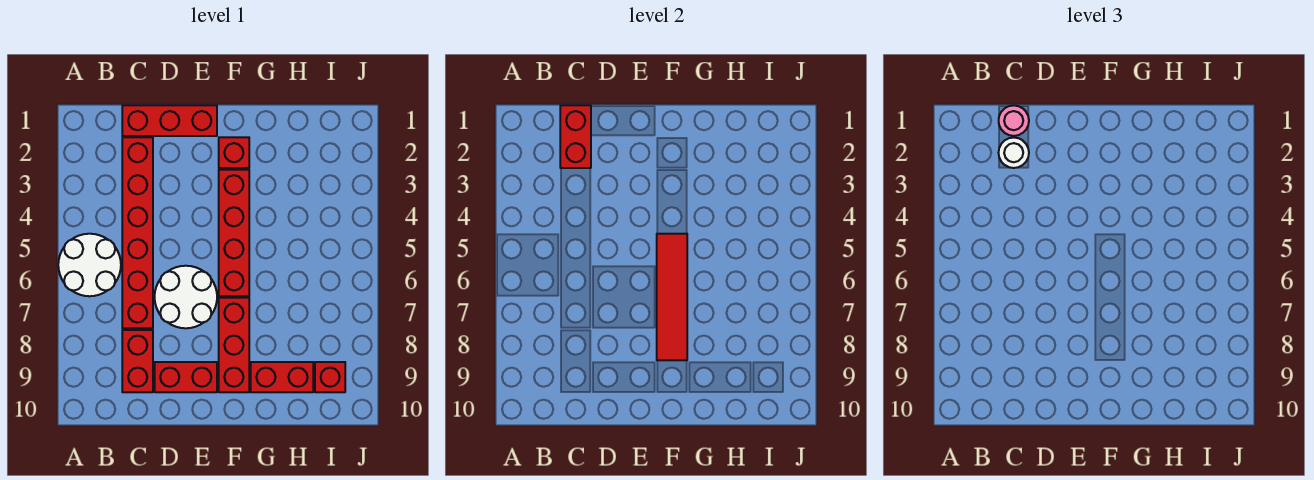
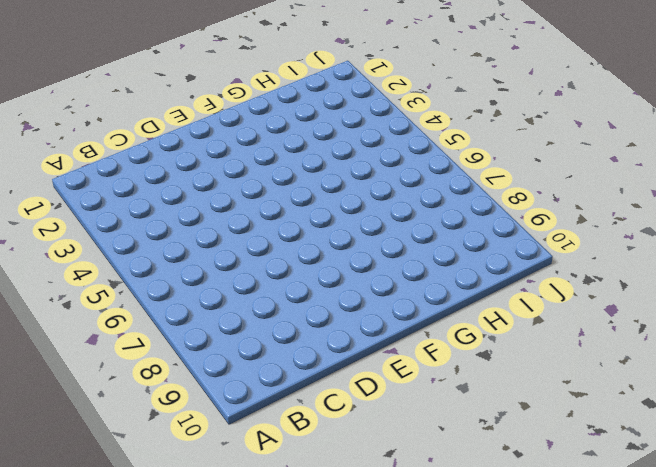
none -> white 2x2 round brick [58,234,121,296]
none -> red 1x3 brick [122,105,217,136]
none -> red 1x6 brick [122,137,153,328]

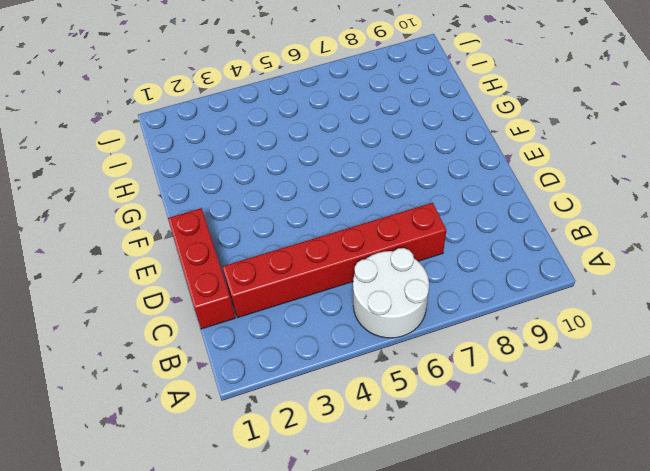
none -> red 1x2 brick [122,330,153,392]
none -> white 2x2 round brick [155,266,217,328]
none -> red 1x2 brick [155,362,217,392]

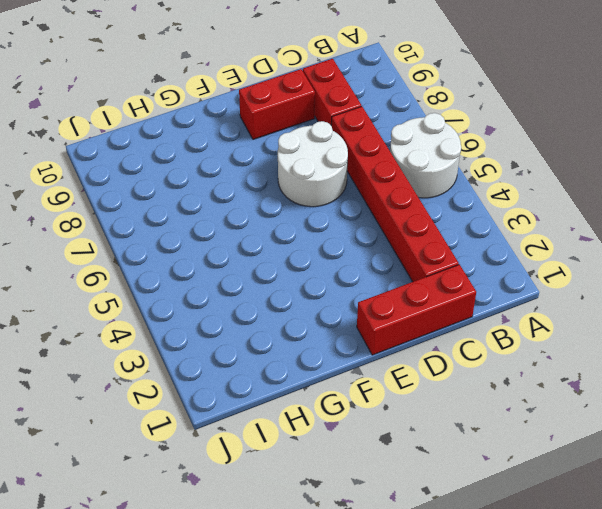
none -> red 1x1 brick [219,137,249,168]
none -> red 1x4 brick [219,170,249,296]
none -> red 1x3 brick [219,298,249,392]

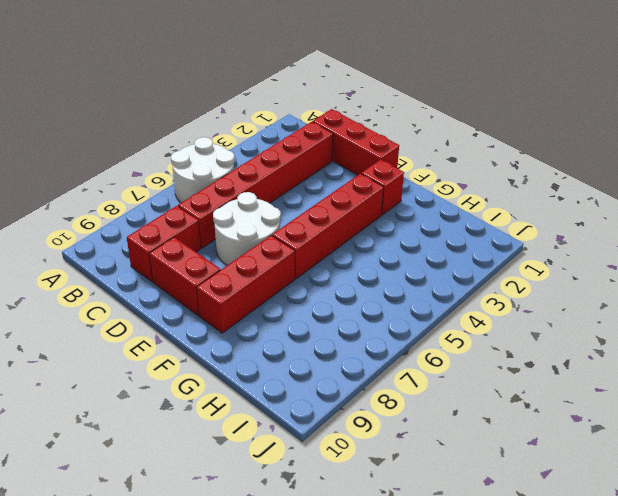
none -> red 1x2 brick [251,362,313,392]
none -> red 1x1 brick [315,362,345,392]
none -> red 1x2 brick [560,105,591,168]

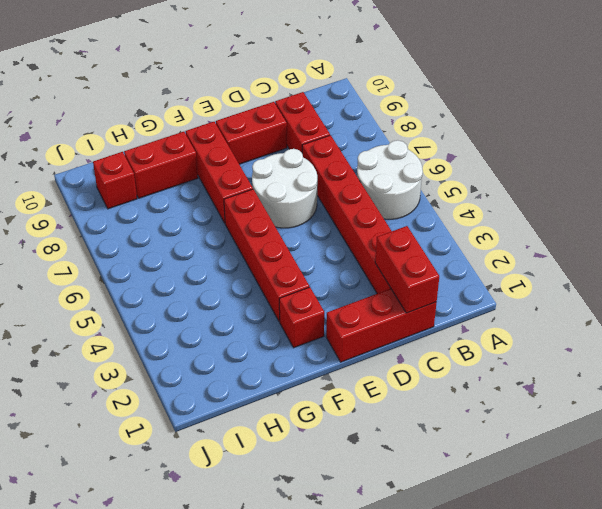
none -> red 1x4 tile [657,234,687,360]
none -> pink 1x1 round brick [999,105,1029,136]
none -> white 1x1 round brick [999,138,1029,168]

